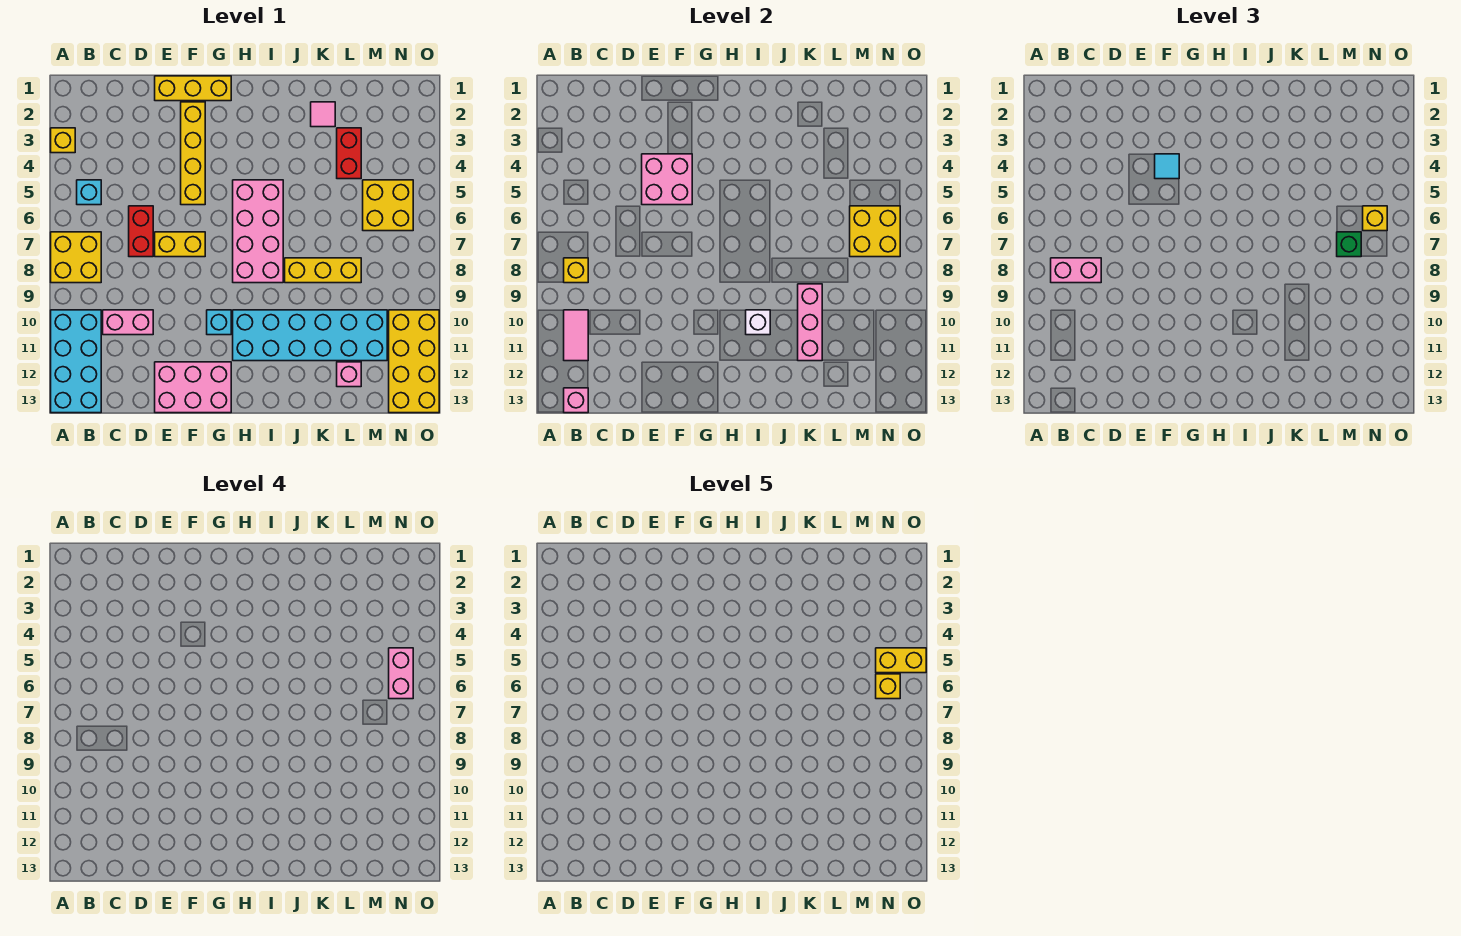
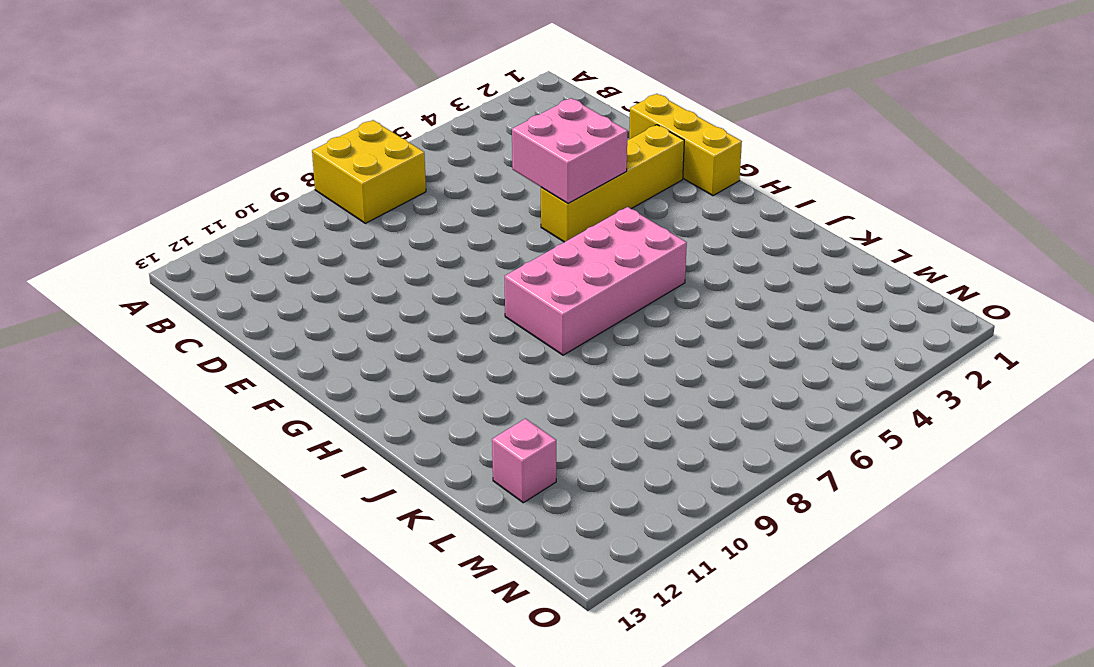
none -> yellow 1x1 brick [51,128,75,153]
none -> cyan 2x4 brick [51,310,101,413]
none -> cyan 1x1 brick [77,180,101,205]
none -> pink 1x2 brick [103,310,153,335]

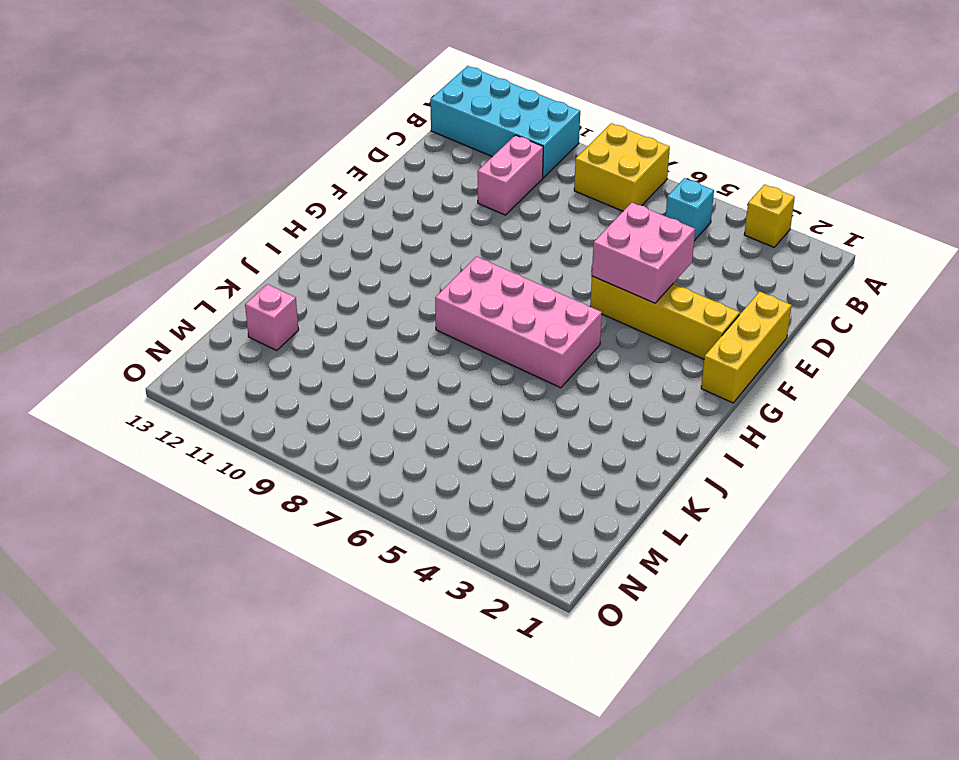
none -> red 1x2 brick [129,206,153,257]
none -> yellow 1x2 brick [155,232,205,257]
none -> pink 2x3 brick [155,362,231,413]
none -> cyan 1x1 brick [207,310,231,335]

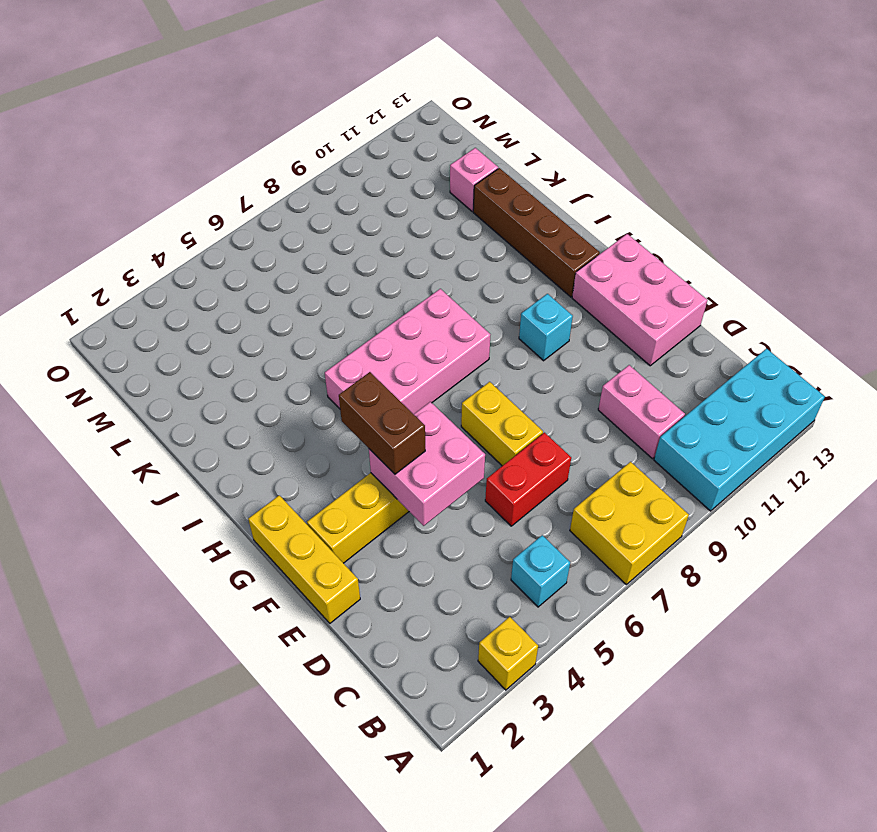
brown 1x2 brick [339,372,425,474] -> cyan 1x1 tile [1155,154,1179,179]
brown 1x4 brick [473,168,600,297] -> none
none -> cyan 2x6 brick [233,310,387,361]
none -> yellow 1x3 brick [285,258,361,283]
none -> pink 1x1 tile [311,102,335,127]
none -> red 1x2 brick [337,128,361,179]

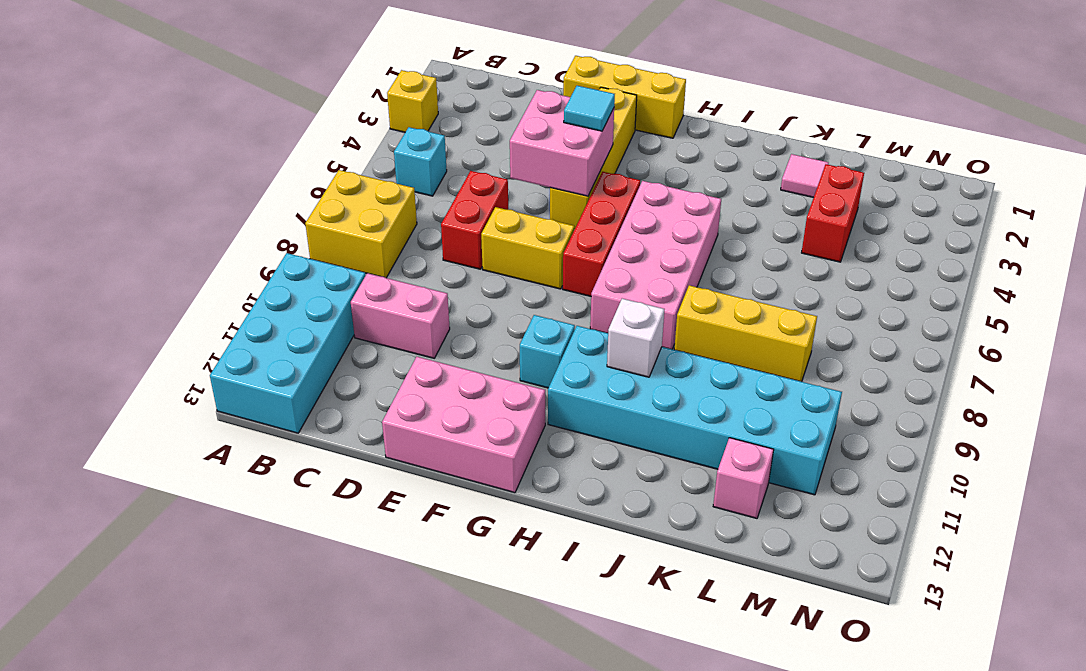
red 1x3 brick [563,172,640,296] -> none
none -> yellow 2x2 brick [363,180,413,231]
none -> yellow 2x4 brick [389,310,439,413]
none -> yellow 1x1 brick [564,258,588,283]
none -> pink 1x2 tile [564,310,588,361]

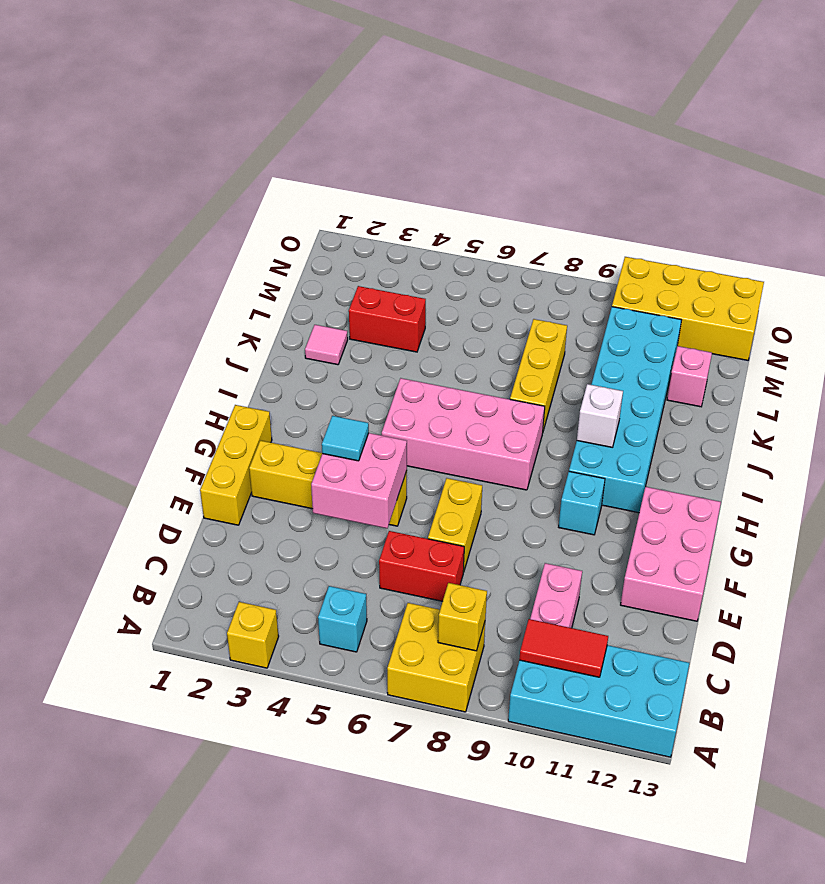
red 1x2 tile [519,619,608,677] -> pink 1x2 tile [564,310,588,361]
none -> yellow 2x2 brick [363,180,413,231]
none -> pink 1x1 brick [564,388,588,413]
none -> pink 1x3 brick [798,284,822,361]
none -> yellow 2x2 brick [850,206,900,257]

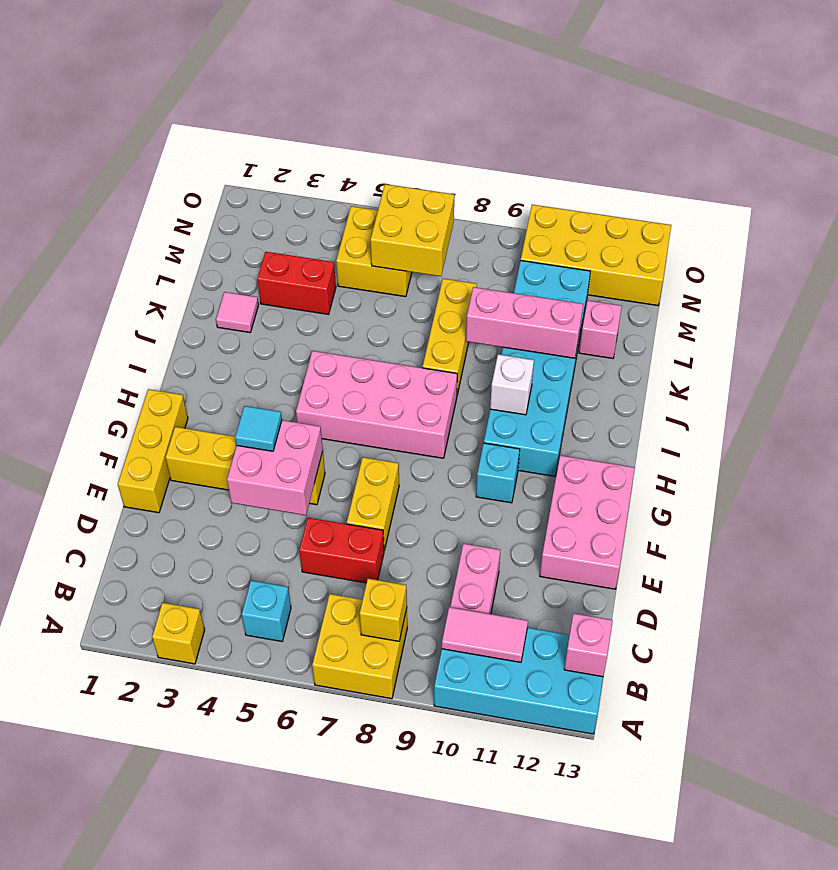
none -> pink 1x2 brick [1051,258,1101,283]
none -> green 1x1 brick [1337,232,1361,257]
none -> yellow 1x1 brick [1363,206,1387,231]
none -> pink 1x2 brick [389,648,413,699]

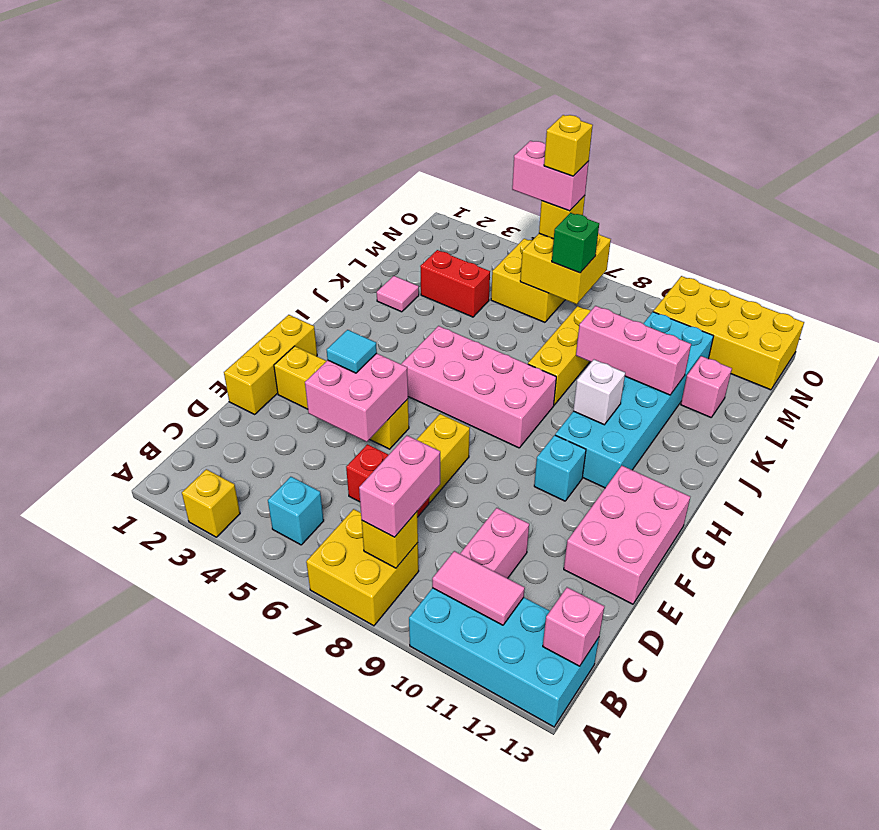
none -> yellow 1x2 brick [876,648,926,673]

